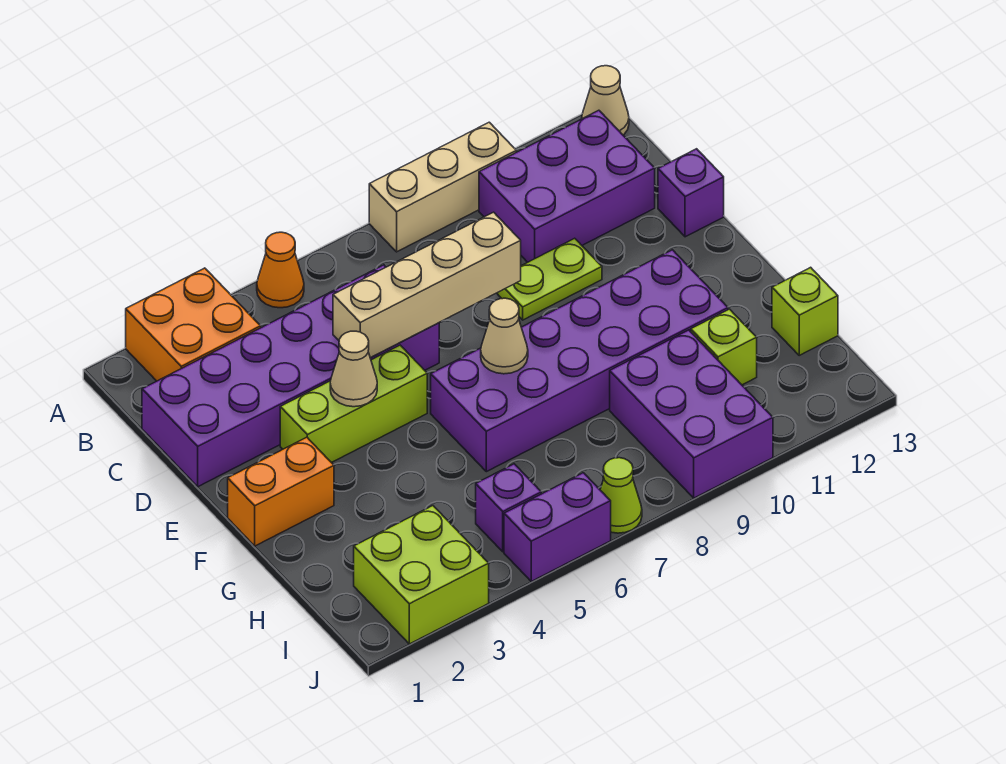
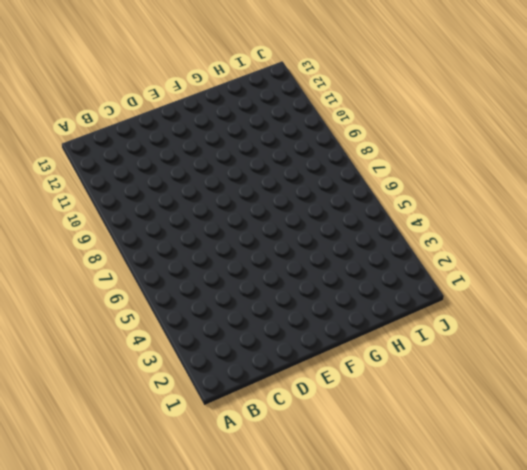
none -> orange 2x2 brick [126,268,261,381]
none -> orange 1x1 cone [257,232,304,308]
none -> tan 1x3 brick [369,122,516,252]

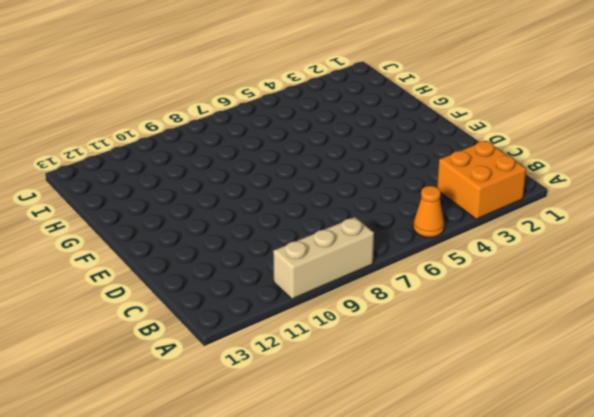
none -> tan 1x1 cone [582,66,629,135]
none -> purple 2x3 brick [479,110,655,262]
none -> purple 2x6 brick [142,265,439,487]

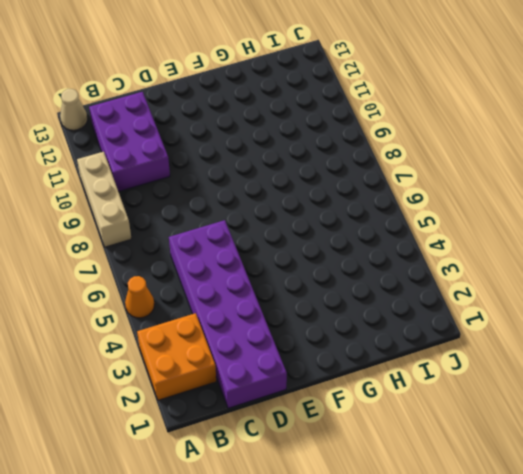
none -> lime 1x2 plate [497,238,602,320]
none -> purple 1x1 brick [658,149,724,237]
none -> lime 1x3 brick [280,345,427,463]

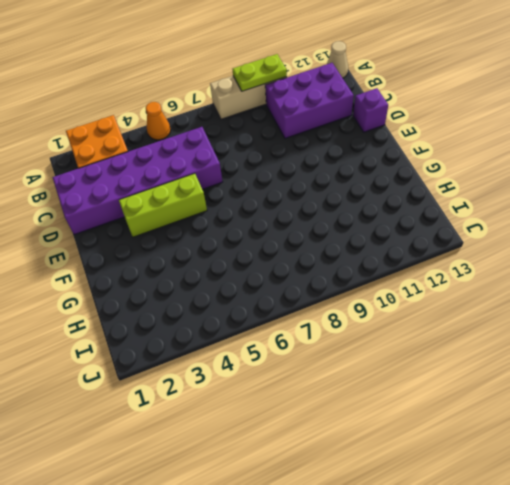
lime 1x2 plate [232,54,287,91] -> lime 1x2 plate moved to [497,238,602,320]
none -> orange 1x2 brick [228,437,334,546]
none -> purple 2x6 brick [431,250,728,472]
none -> purple 2x3 brick [610,330,773,498]

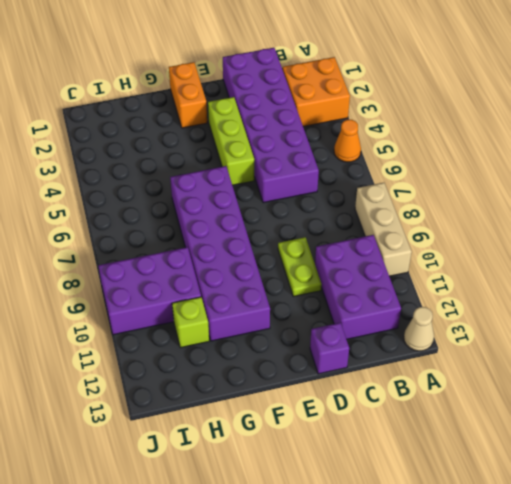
none -> lime 1x1 brick [772,267,838,355]
none -> lime 2x2 brick [354,506,489,644]
none -> purple 1x1 brick [476,464,541,552]

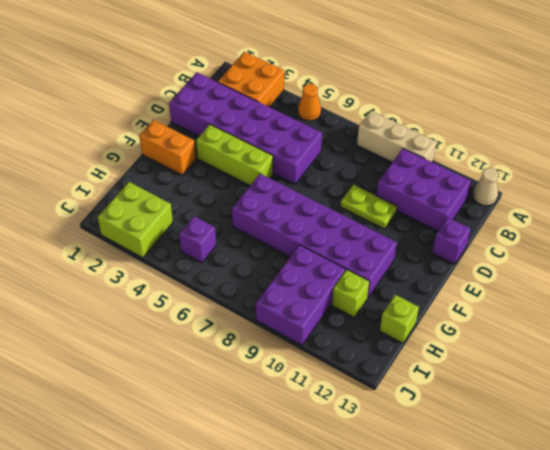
none -> purple 1x2 brick [504,473,611,581]
none -> lime 1x1 cone [600,458,642,533]
none -> tan 1x4 brick [333,212,521,358]

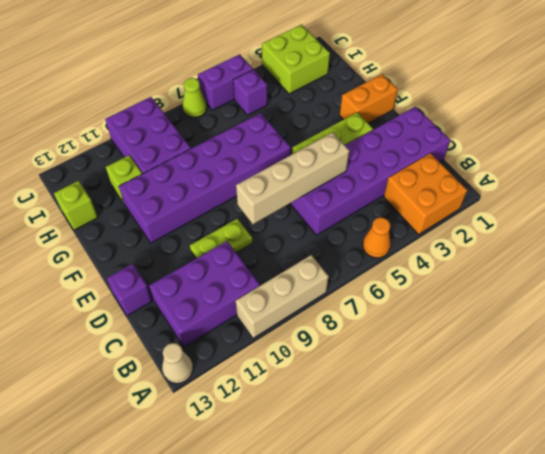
none -> tan 1x1 cone [330,331,377,407]
none -> tan 1x1 cone [481,298,528,374]

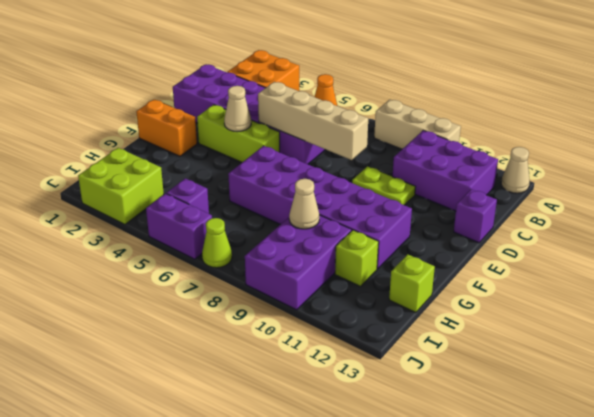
tan 1x1 cone [289,179,319,229] -> tan 1x1 cone moved to [481,298,528,374]

